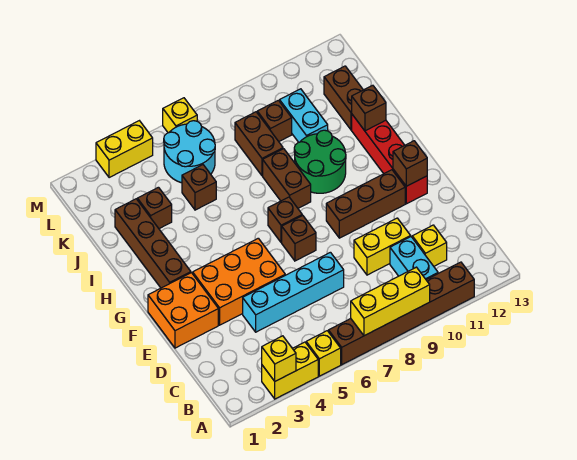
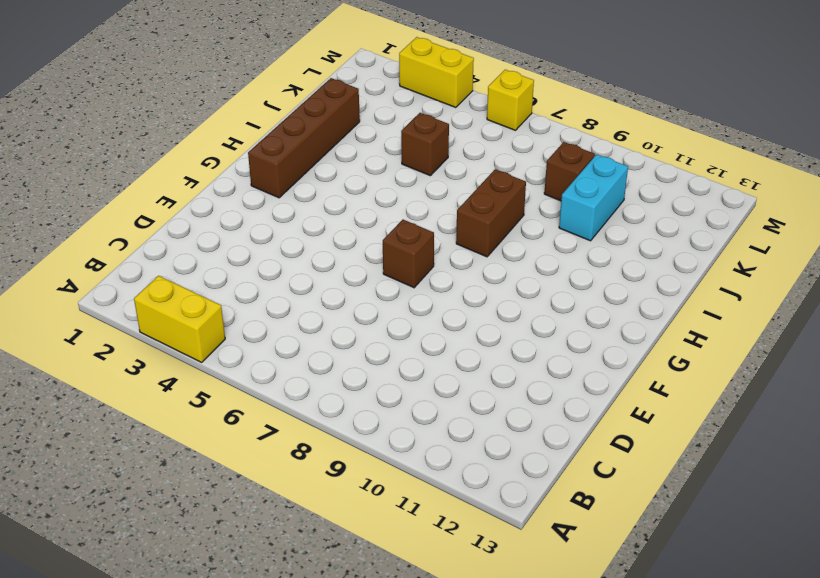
none -> yellow 1x1 brick [306,331,341,376]
none -> brown 1x6 brick [328,262,474,365]
none -> cyan 1x2 brick [390,237,438,280]

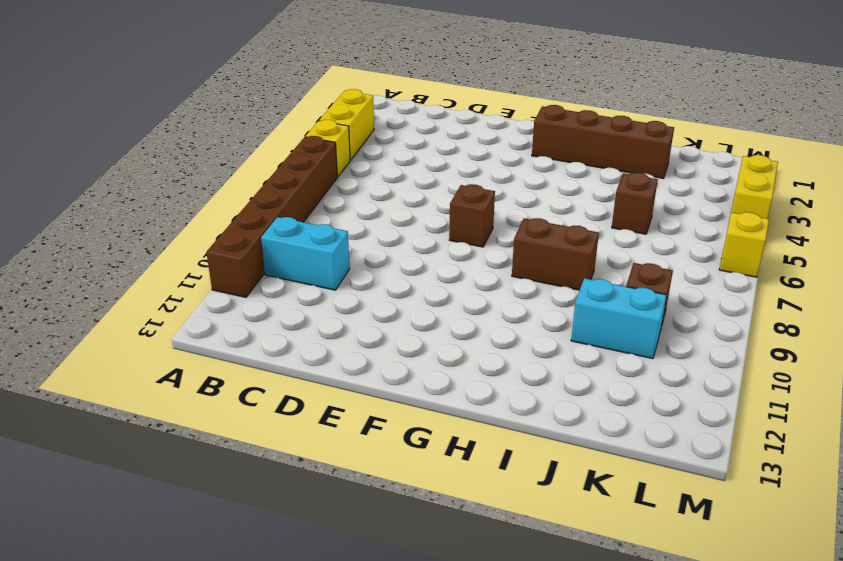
none -> yellow 1x1 brick [412,225,447,266]
none -> cyan 1x4 brick [243,252,344,332]
none -> yellow 1x2 brick [354,218,411,275]

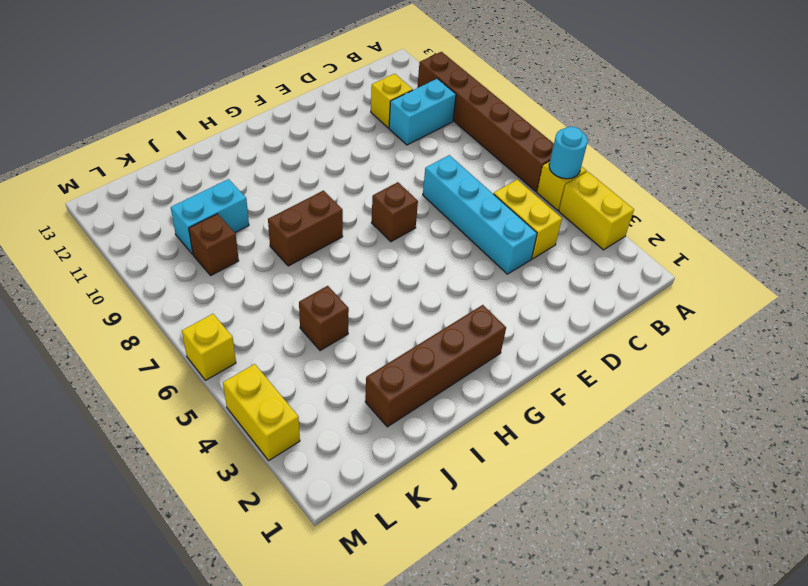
cyan 1x1 round brick [549,126,588,179] -> none
yellow 1x2 brick [494,180,562,259] -> yellow 1x2 brick moved to [354,218,411,275]
none -> orange 2x2 brick [148,273,218,348]
none -> orange 2x3 brick [193,238,285,325]
none -> brown 1x3 brick [326,170,405,238]

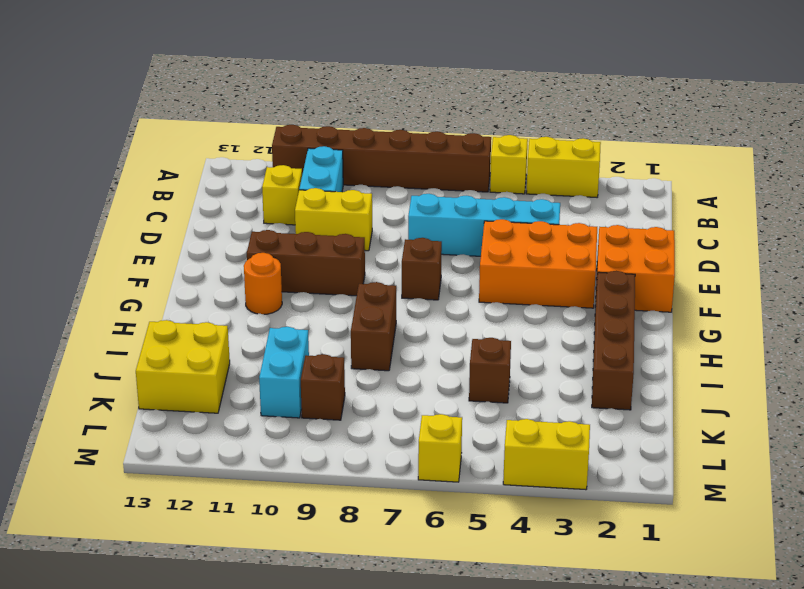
orange 1x1 round brick [244,253,282,314] -> none
yellow 2x2 brick [136,320,230,413] -> brown 1x2 brick [324,66,363,130]
none -> red 1x4 brick [352,115,427,204]
none -> brown 1x1 brick [268,197,302,243]
none -> green 2x2 round brick [294,130,346,193]

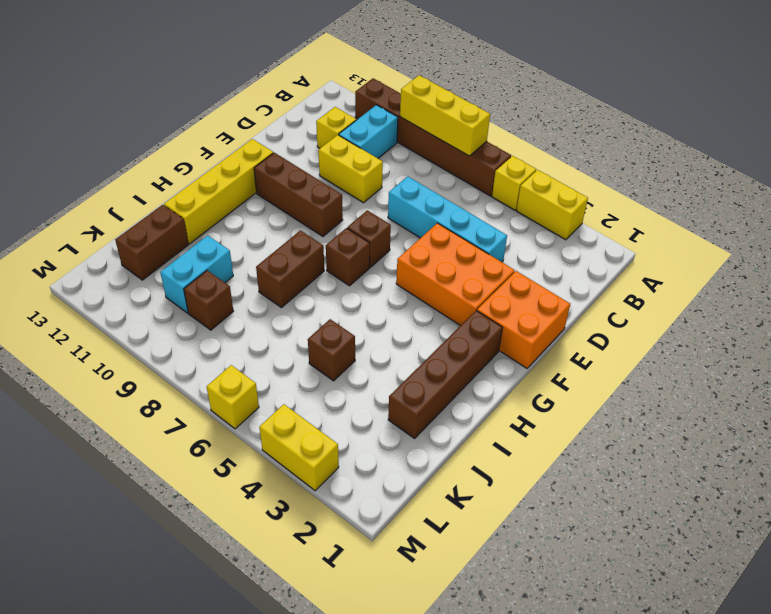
yellow 1x4 brick [164,139,273,244] -> red 1x4 brick [352,115,427,204]
none -> green 2x2 round brick [294,130,346,193]
none -> brown 1x1 brick [137,187,172,229]
none -> brown 1x2 brick [235,112,283,176]

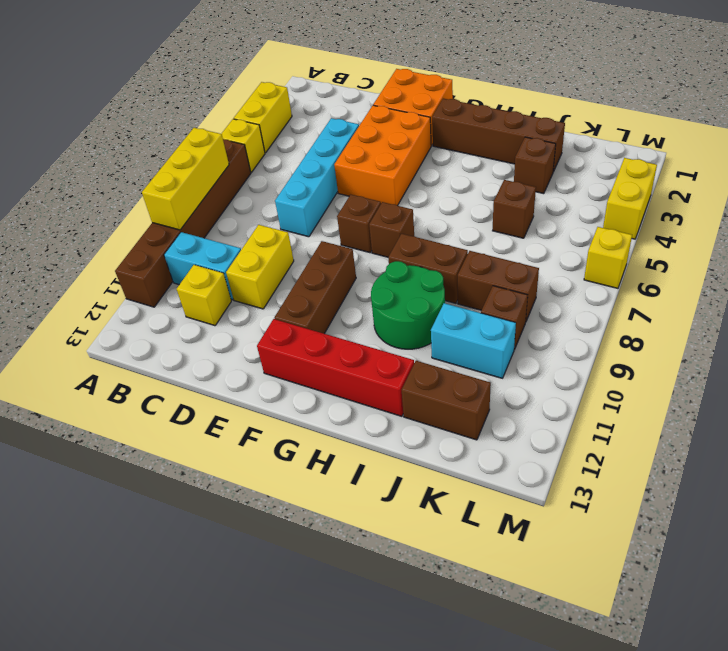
none -> cyan 2x2 round brick [164,121,215,183]
none -> yellow 1x1 brick [262,336,296,381]
none -> brown 1x1 brick [393,141,427,186]

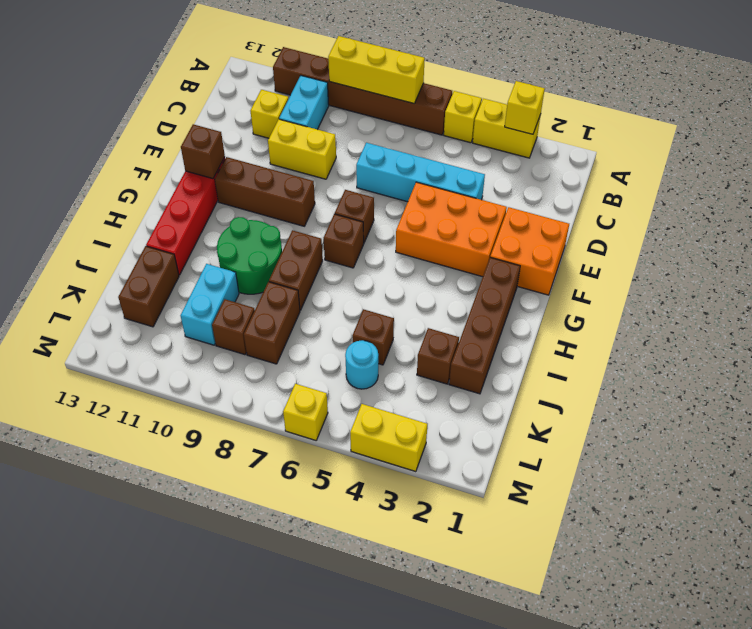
cyan 1x1 round brick [345,340,378,389] -> cyan 2x2 round brick [164,121,215,183]
none -> brown 1x1 brick [352,85,386,131]

